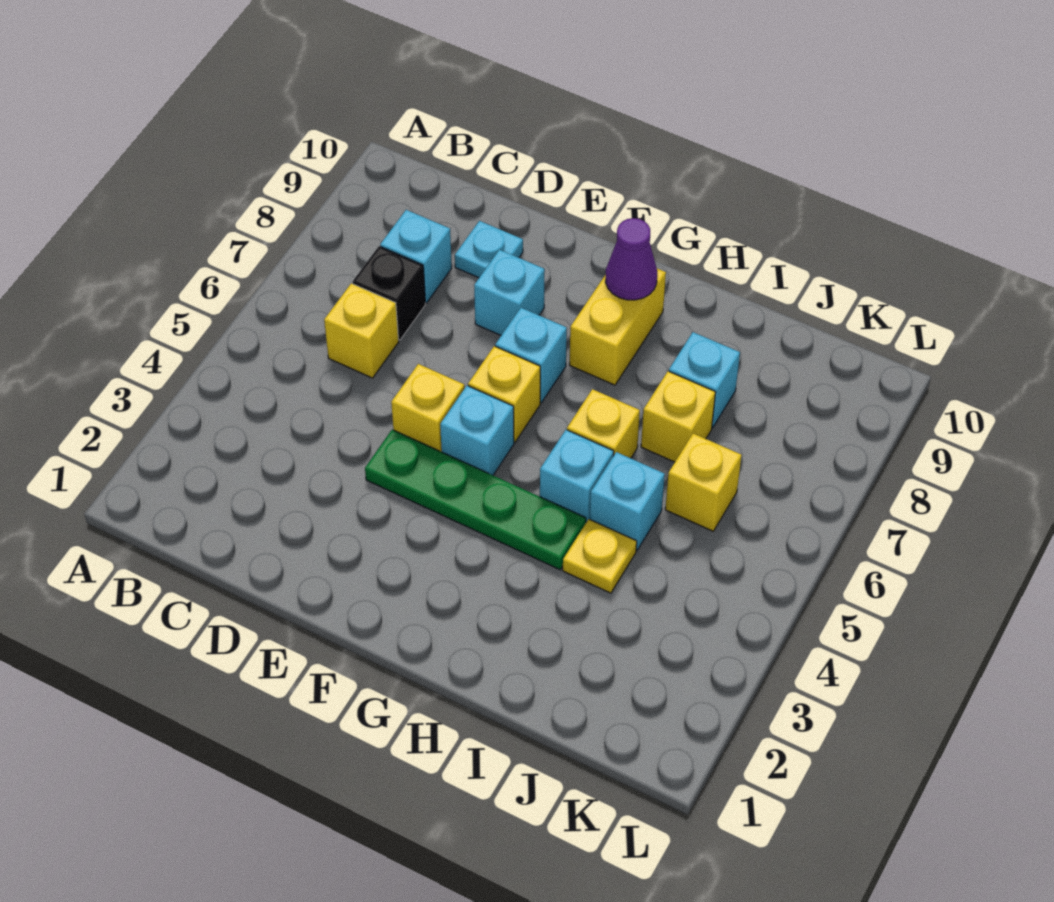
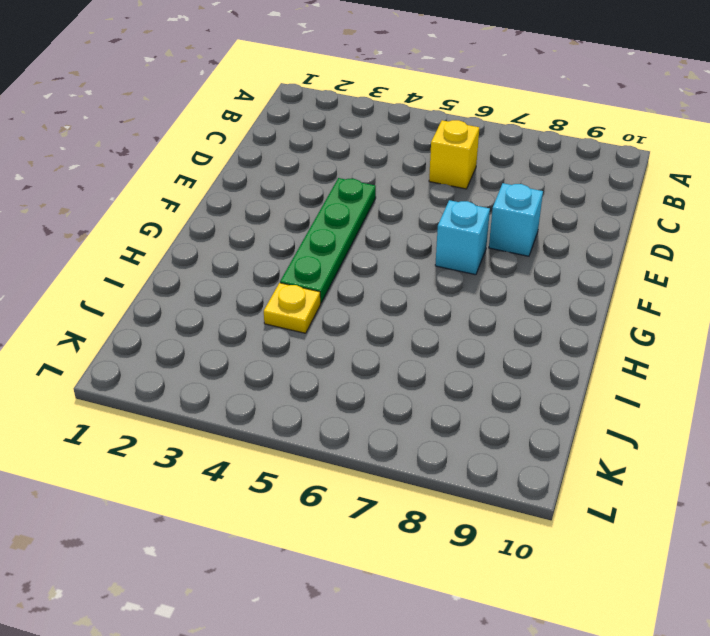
none -> black 1x1 brick [353,246,425,340]
none -> cyan 1x1 brick [380,210,452,303]
none -> cyan 1x1 plate [455,221,523,278]

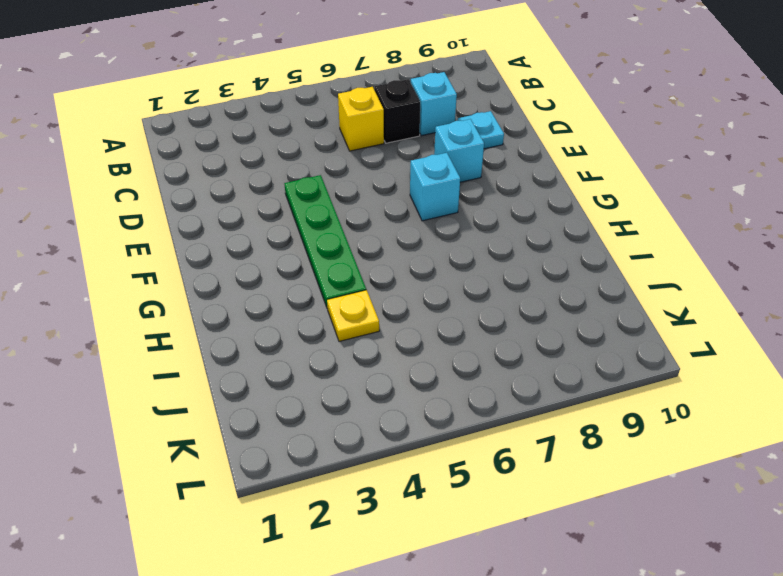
none -> yellow 1x1 brick [391,364,465,452]
none -> cyan 1x1 brick [440,386,514,475]
none -> yellow 1x1 brick [468,346,540,442]

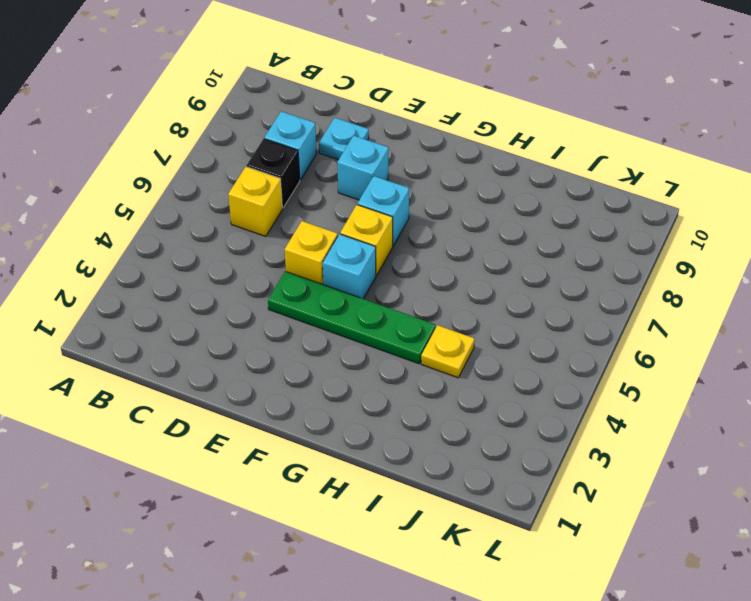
none -> yellow 1x2 brick [570,269,666,385]
none -> cyan 1x1 brick [540,430,614,522]
none -> yellow 1x1 brick [567,389,640,458]

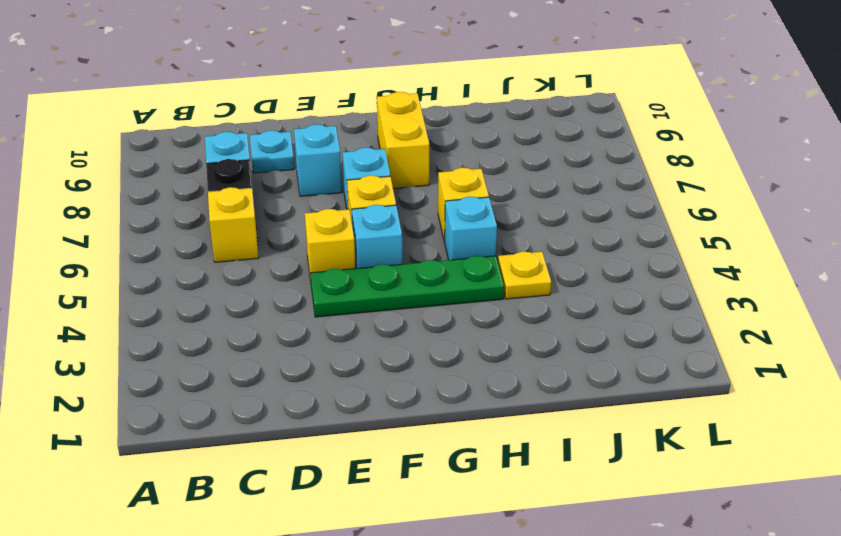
none -> cyan 1x1 brick [590,452,665,550]
none -> yellow 1x1 brick [641,371,715,462]
none -> cyan 1x1 brick [669,332,740,428]

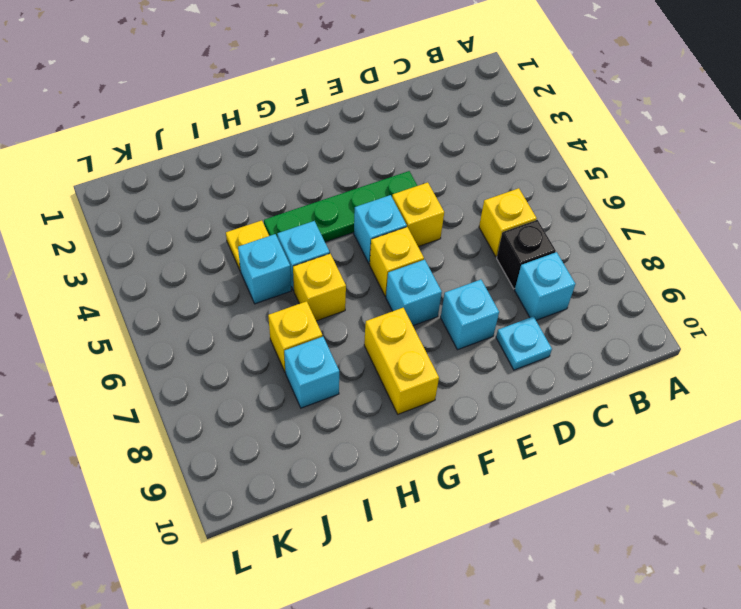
none -> yellow 1x1 brick [665,433,742,531]
none -> purple 1x1 cone [605,218,657,300]

